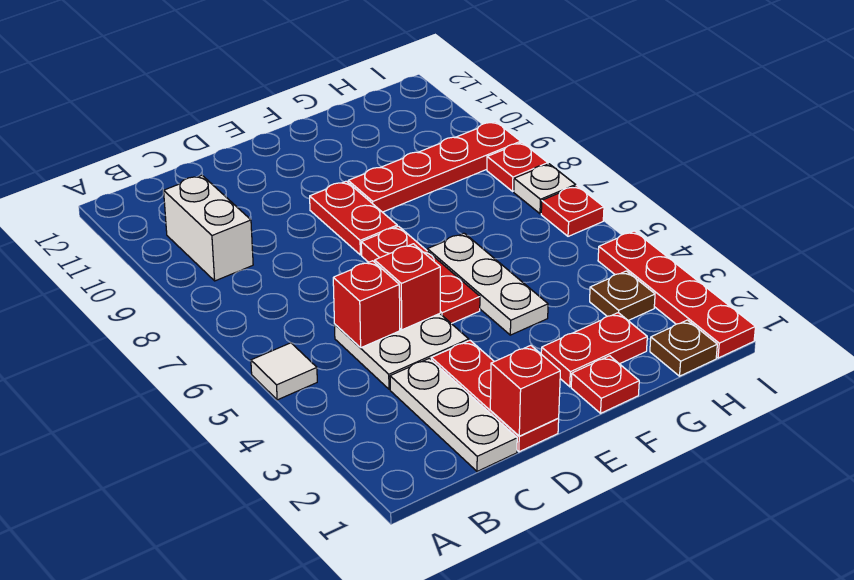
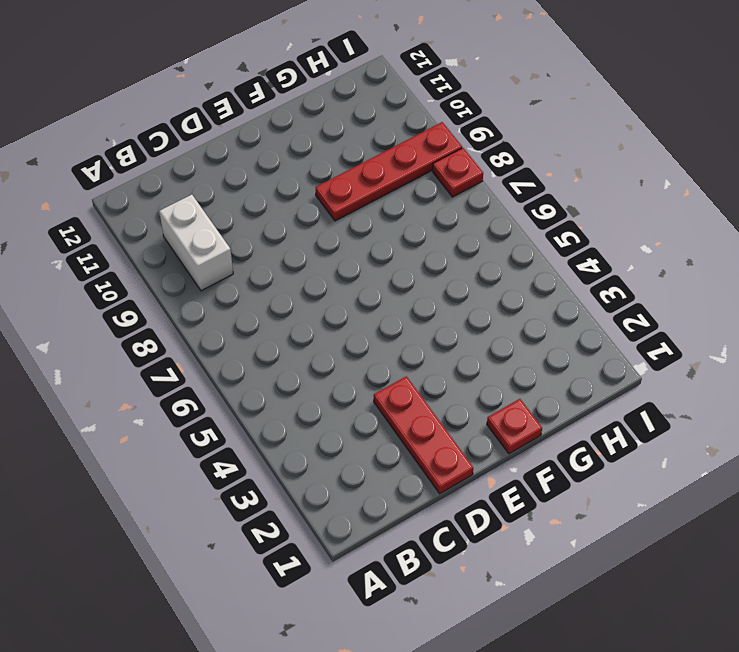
none -> white 1x1 tile [251,343,317,400]
none -> white 1x3 plate [390,358,517,471]
none -> white 2x2 plate [335,314,469,389]

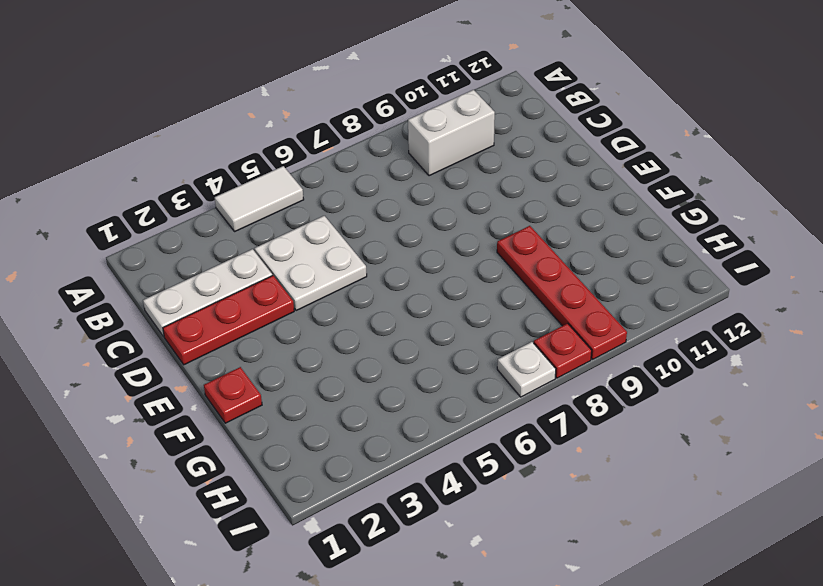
white 1x2 tile [215,166,304,231] -> white 1x1 tile [251,343,317,400]
none -> red 1x3 plate [361,226,480,324]
none -> red 1x2 plate [310,181,397,255]
none -> red 1x2 plate [541,313,647,387]

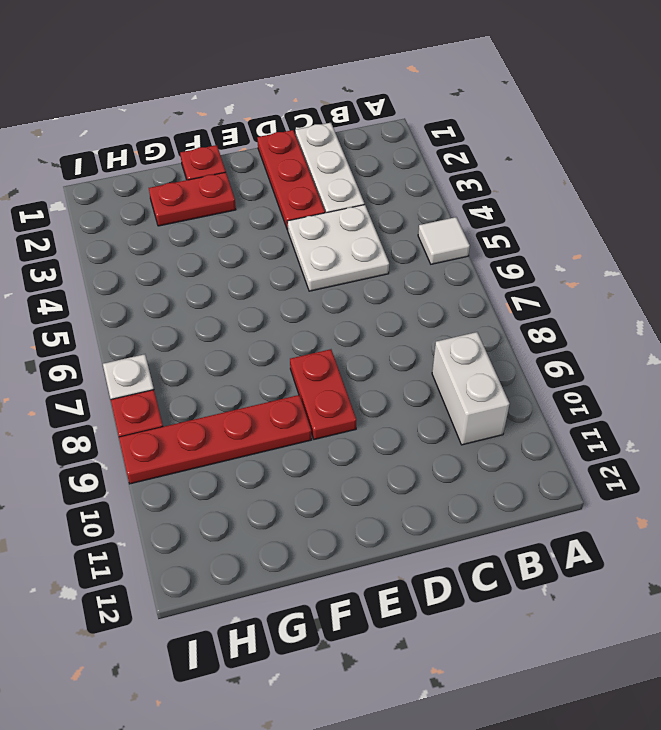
none -> red 1x3 plate [361,226,480,324]
none -> white 1x3 plate [427,233,548,335]
none -> brown 1x1 plate [650,320,717,376]

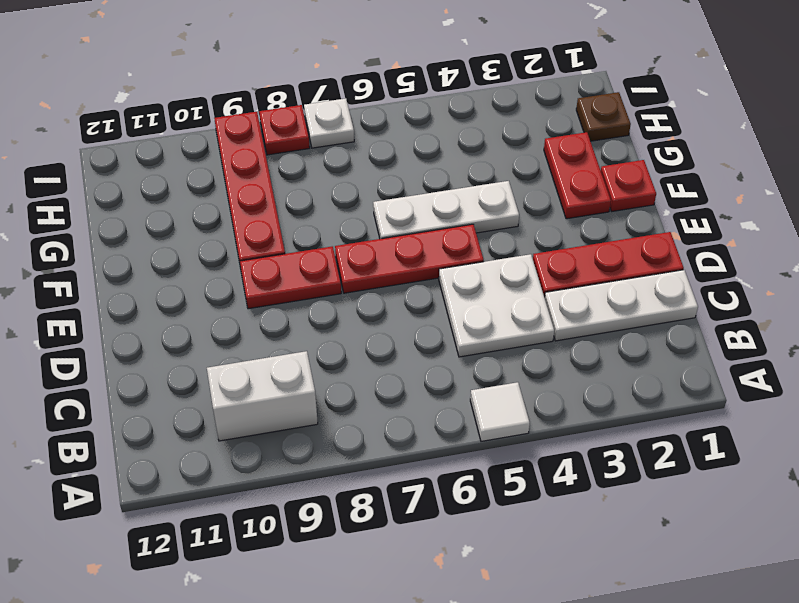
none -> brown 1x1 plate [590,271,655,320]
none -> red 1x4 plate [598,231,755,358]
none -> red 1x1 plate [541,186,604,236]

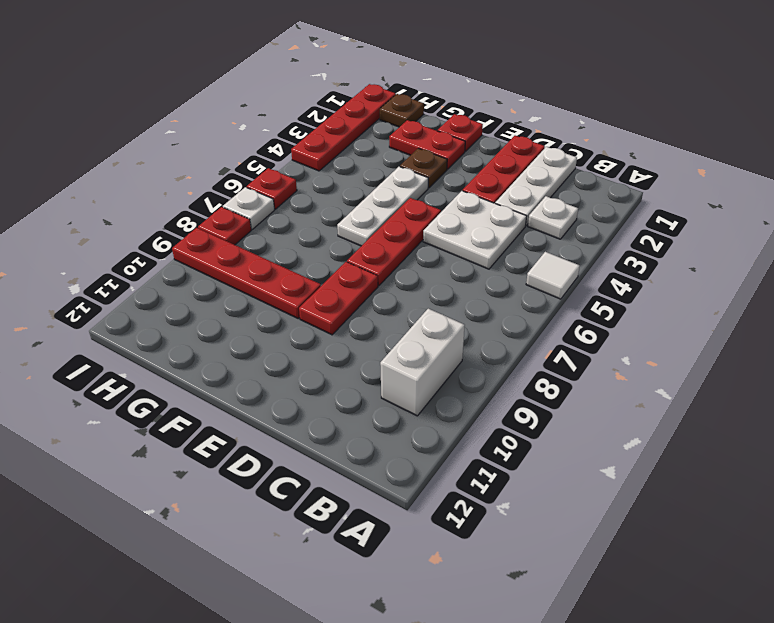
white 1x1 plate [528,196,578,239] -> none
brown 1x1 plate [400,148,447,188] -> brown 1x1 plate moved to [590,271,655,320]
none -> red 1x1 brick [333,261,400,348]
none -> red 1x1 brick [490,345,560,436]
none -> red 1x1 brick [375,244,440,330]

